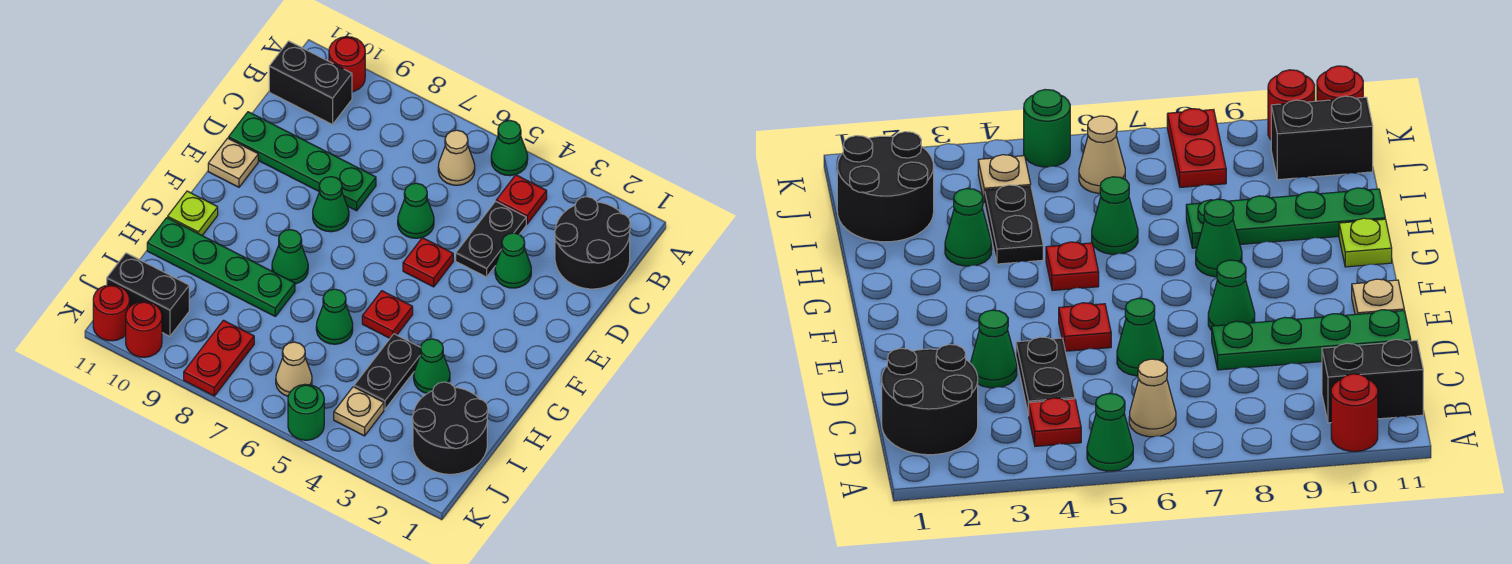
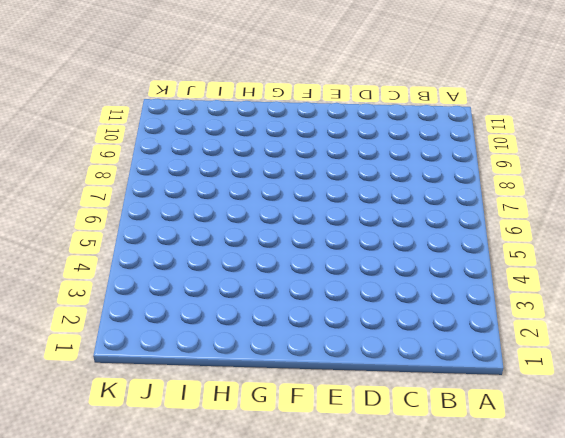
none -> green 1x1 cone [491,120,528,176]
none -> red 1x1 round brick [329,37,365,92]
none -> black 2x2 round brick [555,197,630,289]

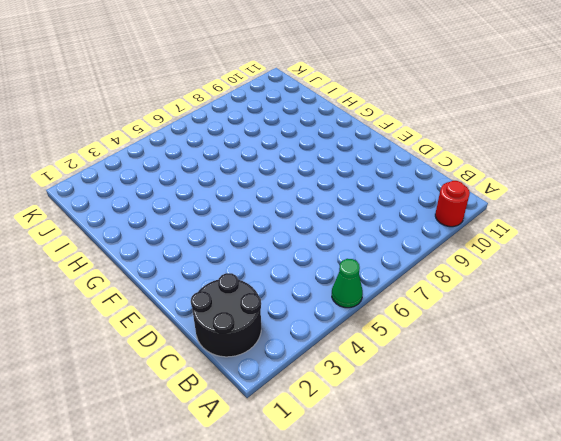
none -> red 1x1 plate [496,175,547,224]
none -> tan 1x1 cone [438,130,475,185]
none -> black 1x2 brick [269,41,352,125]

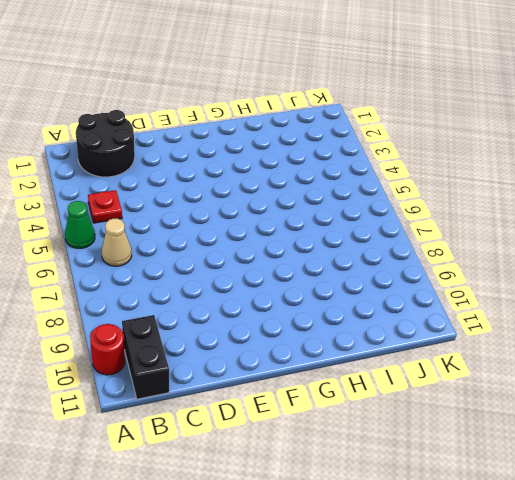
none -> black 1x2 plate [456,201,526,277]
none -> green 1x1 cone [495,233,531,288]
none -> green 1x1 cone [398,183,434,238]

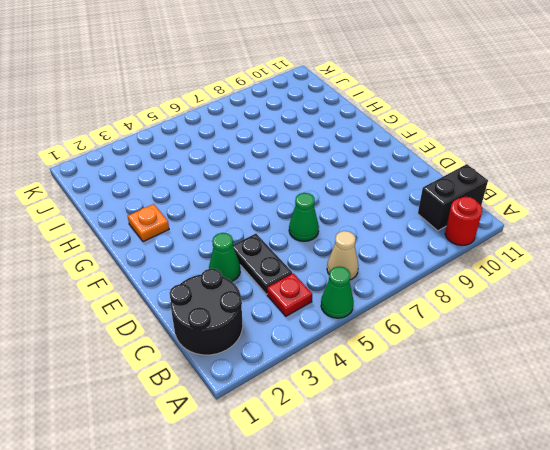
orange 1x1 plate [128,204,169,242] -> none
none -> green 1x4 plate [229,112,376,211]
none -> red 1x1 plate [403,238,453,287]
none -> green 1x1 cone [313,177,349,232]

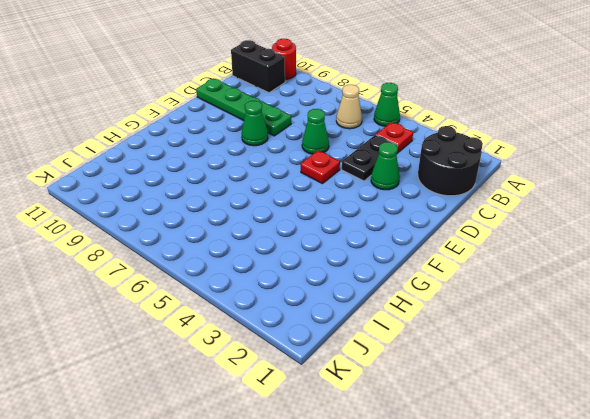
none -> tan 1x1 plate [208,138,258,187]
none -> red 1x1 plate [362,291,413,338]
none -> green 1x1 cone [272,230,308,284]

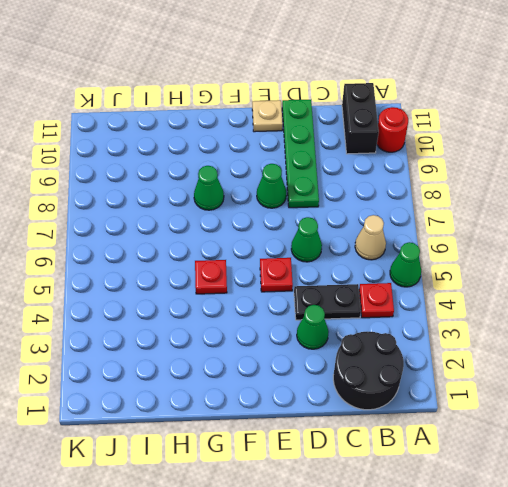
none -> lime 1x1 plate [168,191,218,235]
none -> green 1x1 cone [414,339,450,393]
none -> black 1x2 plate [354,334,421,409]

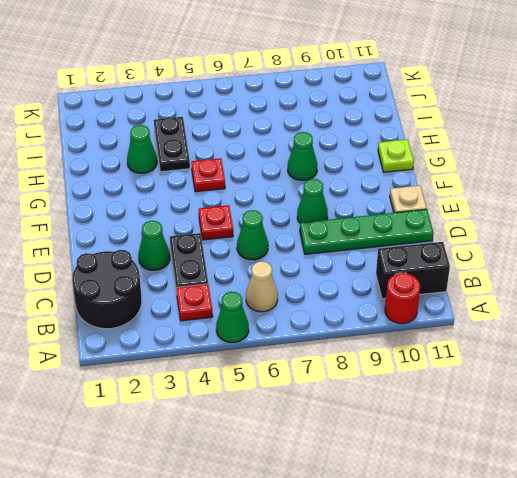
none -> green 1x1 cone [316,289,353,344]
none -> green 1x4 plate [147,218,295,316]
none -> black 2x2 round brick [412,382,488,474]

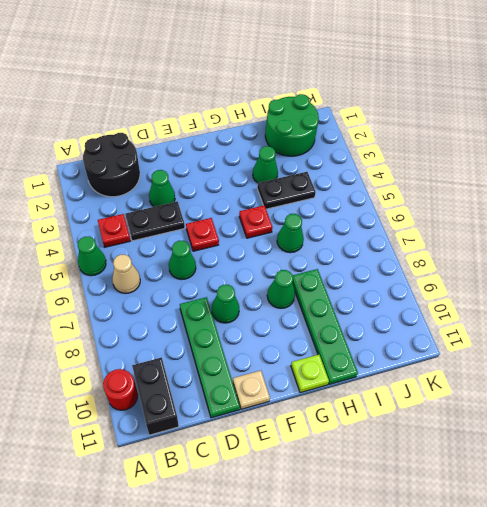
green 2x2 round brick [265,94,319,156] -> black 2x2 round brick [412,382,488,474]
none -> tan 1x1 plate [334,387,384,436]
none -> tan 1x1 cone [276,342,312,396]
none -> red 1x2 plate [184,320,254,396]

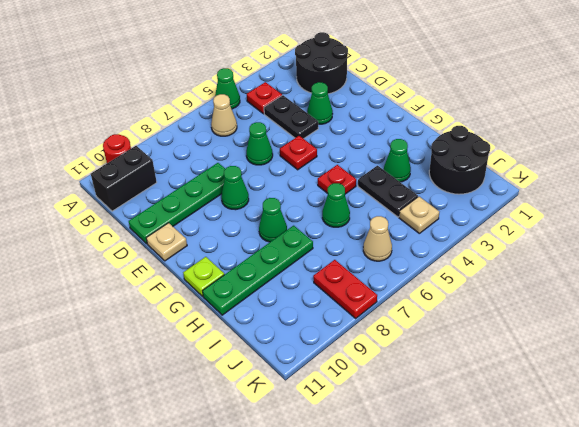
none -> black 1x2 brick [107,253,189,336]
none -> green 1x1 round brick [288,384,324,440]
none -> red 1x1 round brick [126,301,162,357]

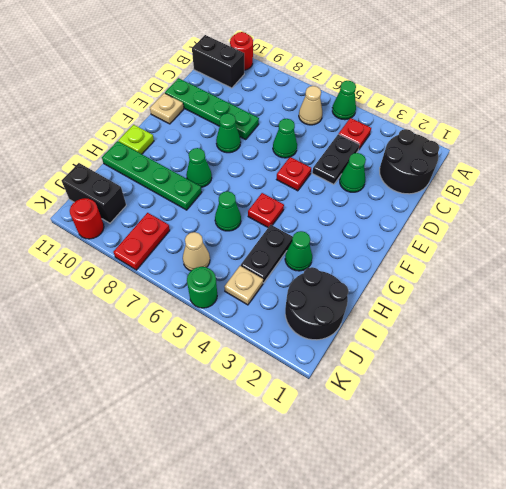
none -> red 1x1 round brick [93,285,130,341]

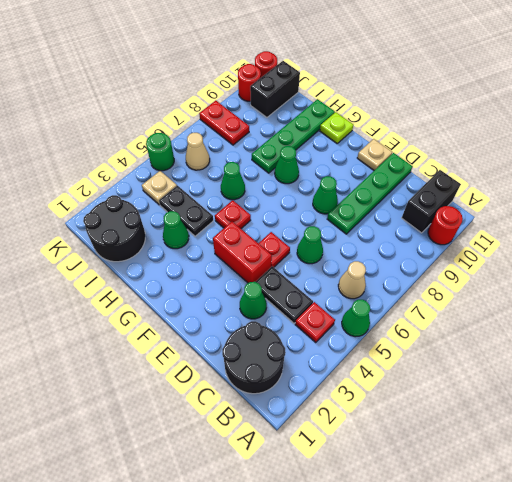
red 1x2 brick [213,222,272,283] -> none

